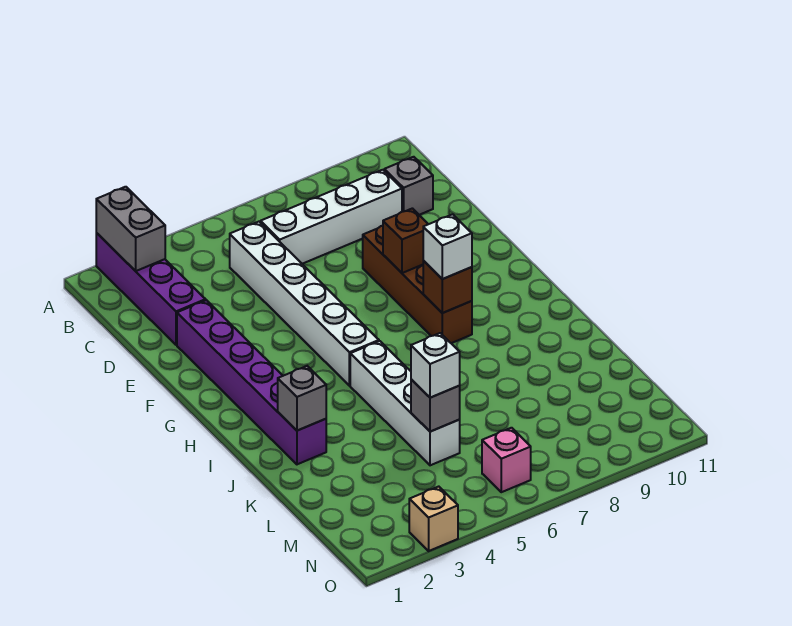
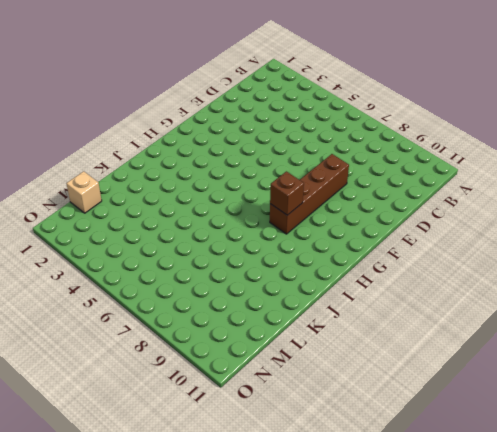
tan 1x1 brick [67,171,102,213] -> tan 1x1 brick moved to [409,487,458,551]
none -> purple 1x4 brick [96,233,206,345]
none -> white 1x6 brick [230,222,379,386]
none -> white 1x4 brick [261,170,402,264]

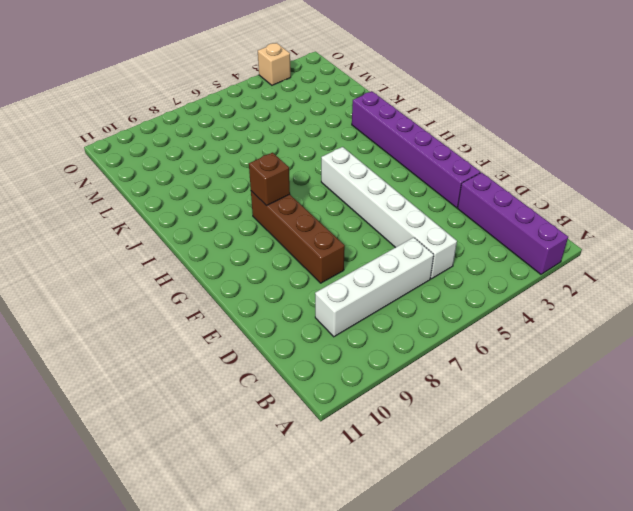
none -> grey 1x1 brick [384,157,433,215]
none -> white 1x4 brick [350,341,460,465]
none -> pink 1x1 brick [482,428,531,492]

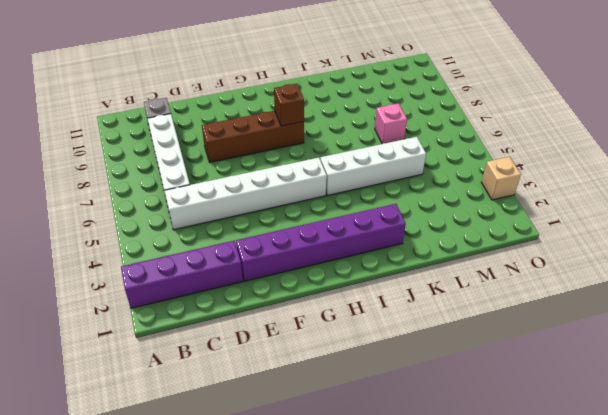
pink 1x1 brick [375,103,407,144] -> pink 1x1 brick moved to [482,428,531,492]
none -> grey 1x2 brick [96,187,165,271]
none -> brown 1x1 brick [383,208,428,273]
none -> grey 1x1 brick [278,366,326,431]

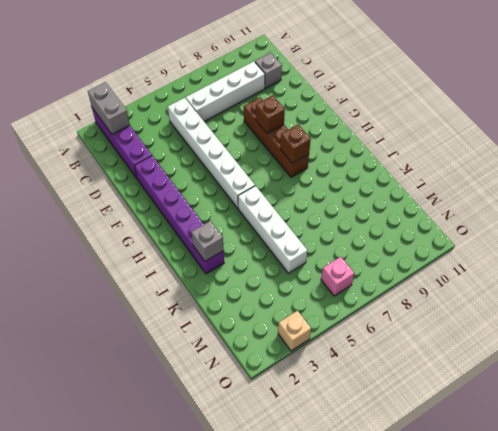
none -> grey 1x1 brick [411,379,460,432]
none -> white 1x1 brick [423,214,472,279]
none -> white 1x1 brick [411,333,460,398]

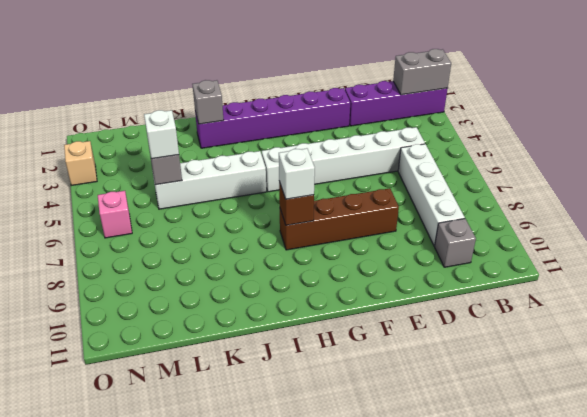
none -> brown 1x1 brick [383,208,428,273]

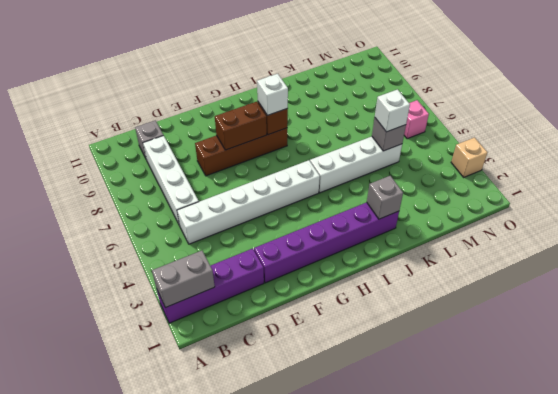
brown 1x2 brick [215,102,267,150] -> brown 1x1 brick [383,208,428,273]

